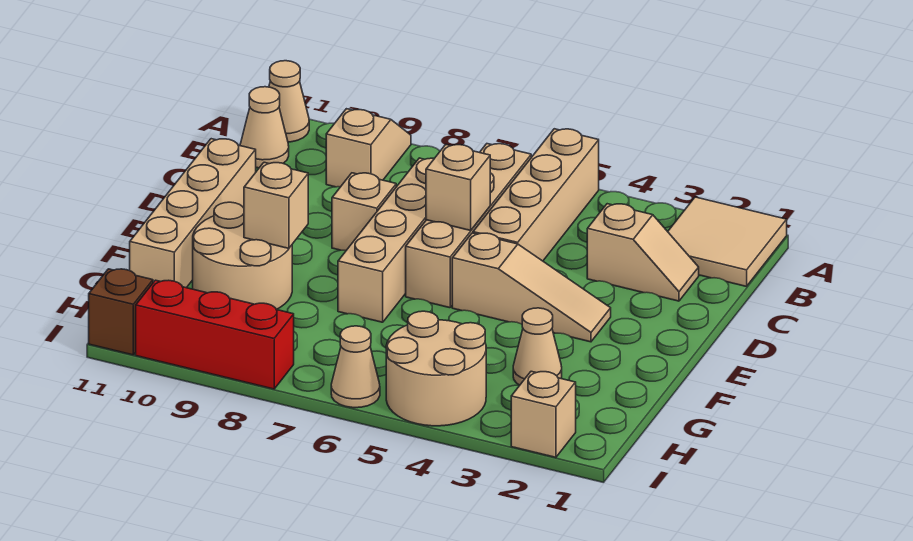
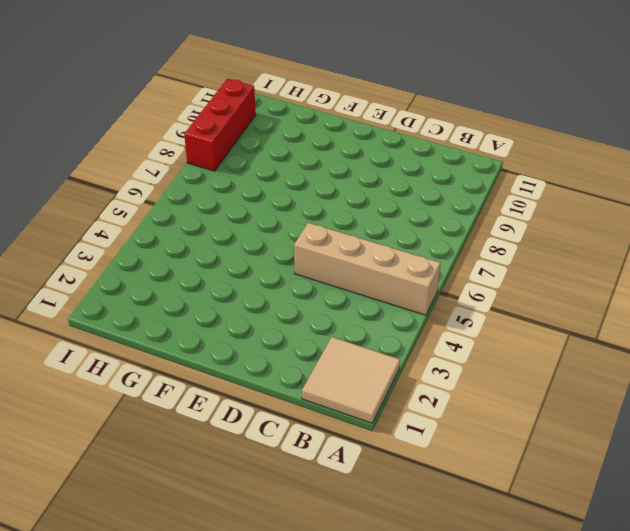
none -> tan 1x2 slope [326,109,411,187]
none -> tan 1x1 cone [269,61,309,142]
none -> tan 1x4 brick [406,144,531,308]

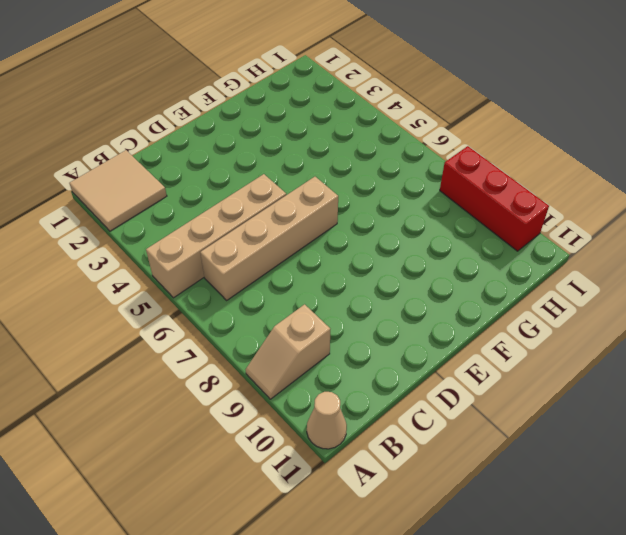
none -> tan 1x1 cone [240,87,289,168]
none -> tan 1x2 slope [587,204,699,301]
none -> tan 1x4 brick [338,158,434,322]

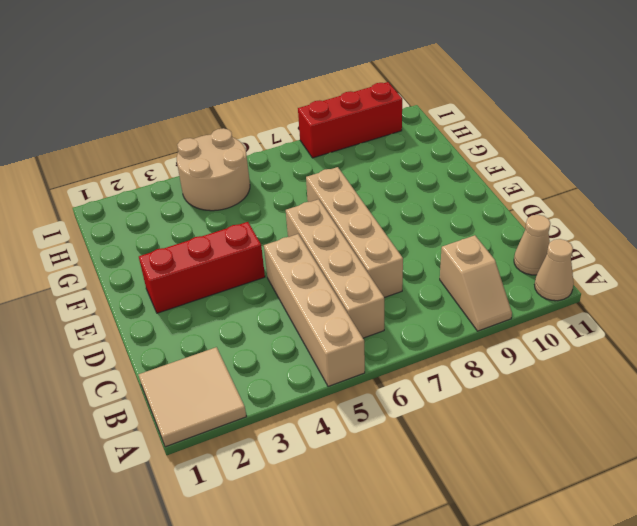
red 1x3 brick [139,222,265,313] -> tan 1x3 slope [452,233,611,342]
none -> tan 1x2 slope [587,204,699,301]
none -> tan 1x1 brick [332,173,396,250]
none -> tan 1x4 brick [130,139,256,288]

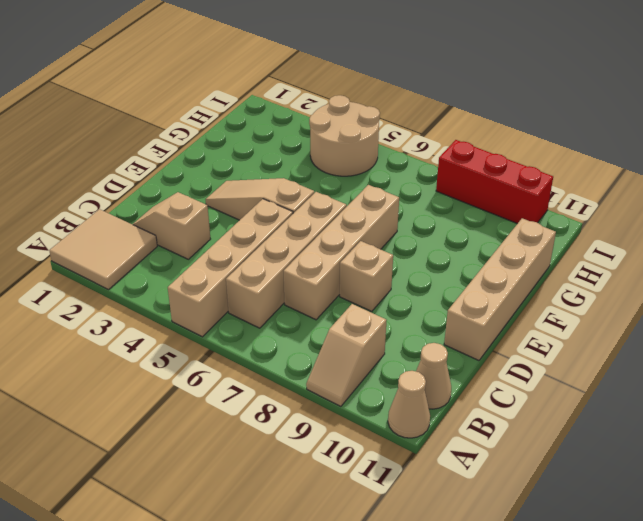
none -> tan 2x2 round brick [193,202,292,310]
none -> tan 1x1 cone [513,308,562,385]
none -> tan 1x1 brick [511,371,576,457]

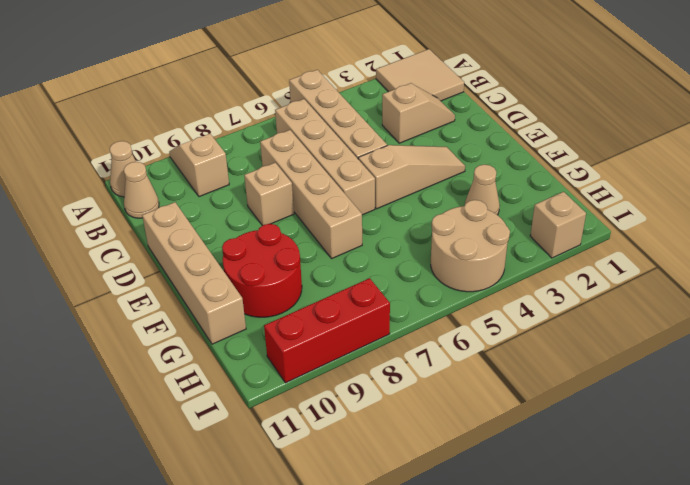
red 2x2 round brick [222,224,302,317] -> tan 2x2 round brick [193,202,292,310]
none -> tan 1x1 cone [331,326,380,408]
none -> brown 1x1 brick [89,269,153,355]
none -> tan 1x1 brick [426,145,490,230]

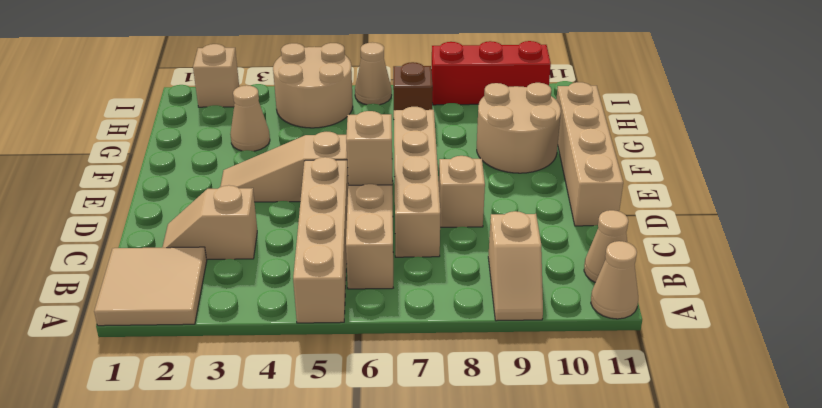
brown 1x1 brick [393,62,433,110] -> brown 1x1 brick moved to [89,269,153,355]
none -> tan 1x1 brick [244,162,308,248]

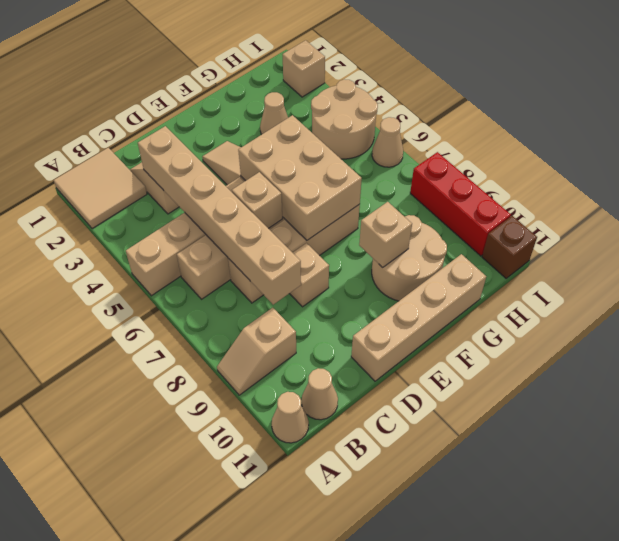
tan 1x6 brick [138,126,301,305] -> none
tan 2x3 brick [238,115,362,240] -> none

